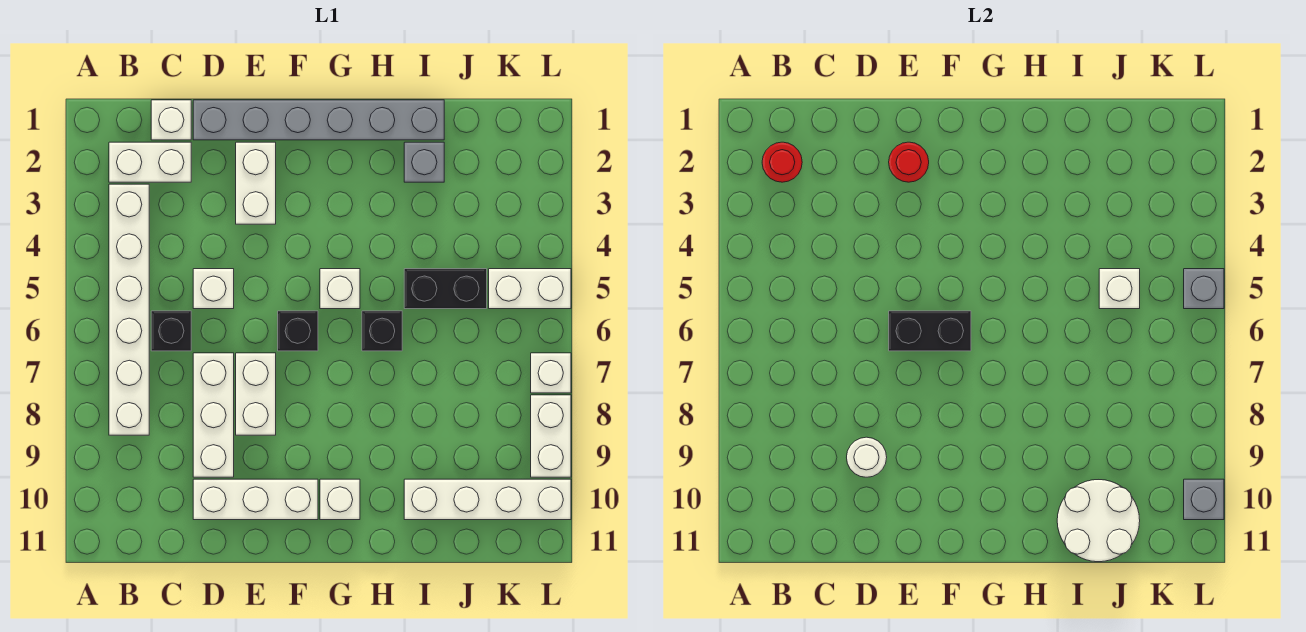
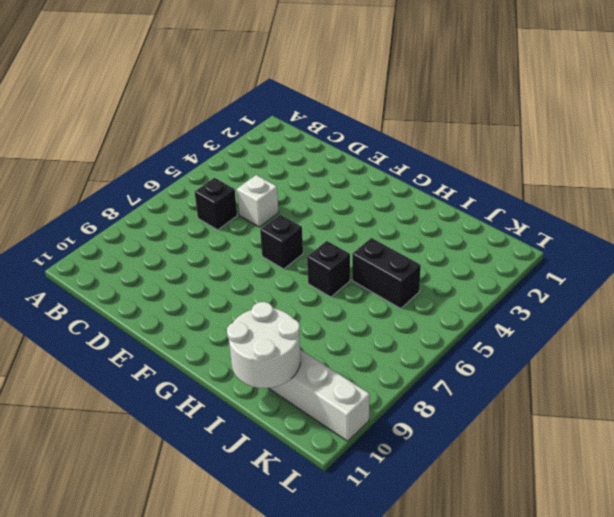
none -> white 1x2 brick [109,142,191,182]
none -> white 1x6 brick [109,184,149,435]
none -> white 1x1 brick [151,100,191,140]

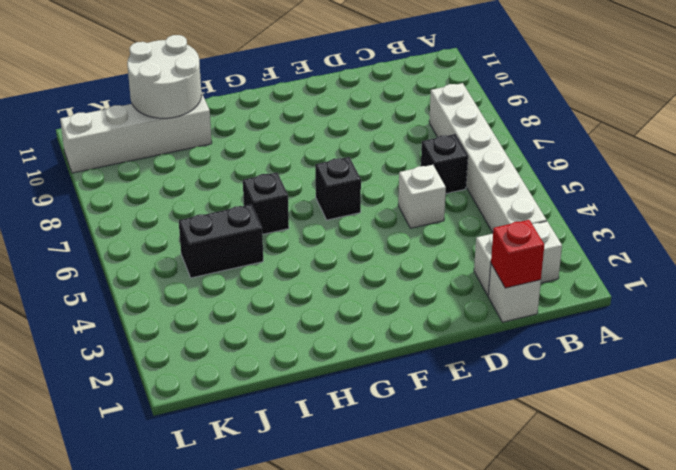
red 1x1 brick [491,220,544,288] -> none
none -> grey 1x6 brick [193,100,444,140]
none -> white 1x3 brick [193,353,234,477]
none -> white 1x3 brick [193,479,318,520]

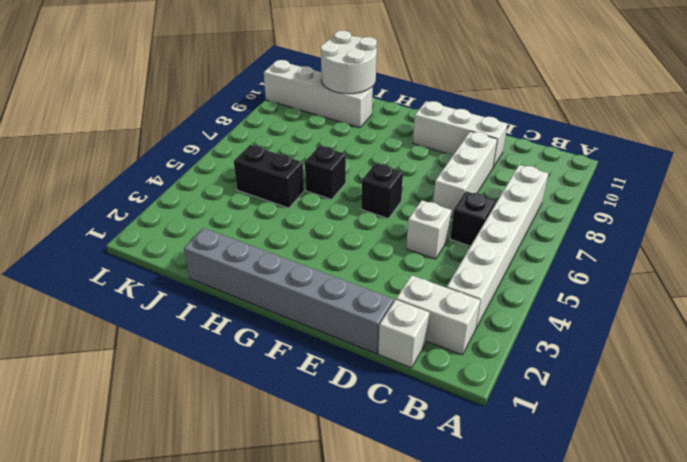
none -> white 1x2 brick [236,142,276,224]
none -> white 1x2 brick [236,353,276,435]
none -> white 1x1 brick [320,269,360,309]

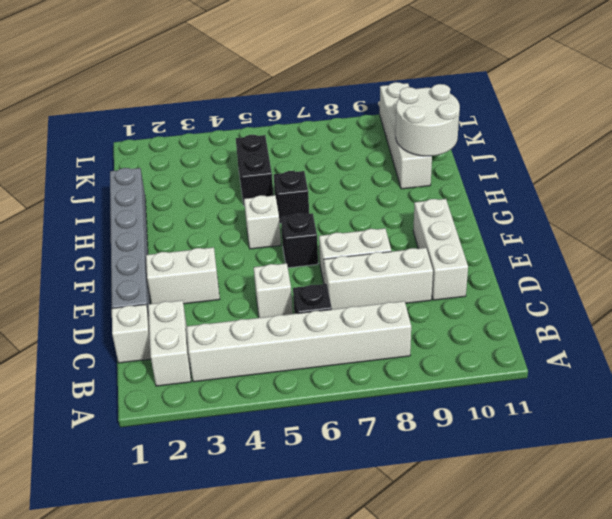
none -> white 1x1 brick [320,479,360,520]
none -> grey 1x1 brick [404,142,444,182]
none -> white 1x2 brick [489,269,571,309]

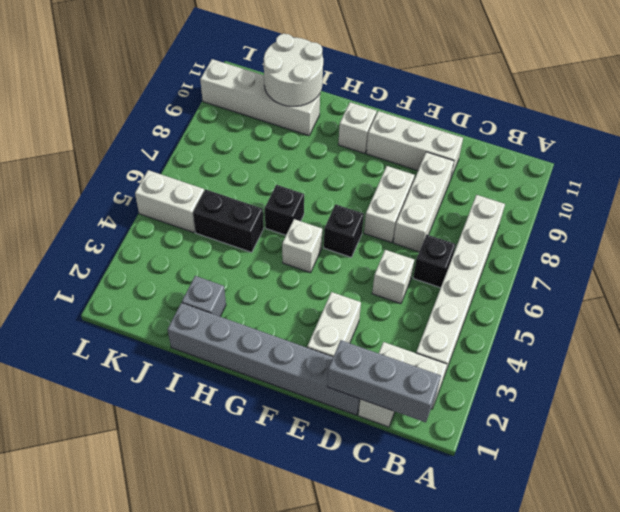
grey 1x3 brick [327,340,441,422] -> none
none -> white 1x1 brick [531,353,571,393]
none -> white 1x2 brick [531,395,571,477]
none -> red 1x1 round brick [762,142,802,182]

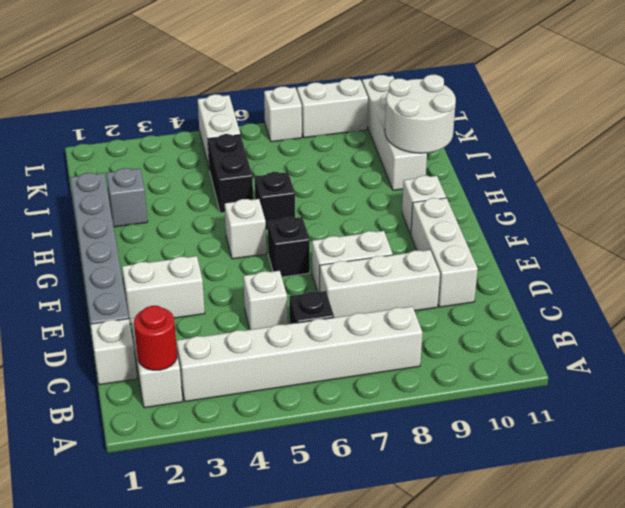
none -> white 1x1 round brick [847,437,887,477]
none -> red 1x1 round brick [889,142,929,182]
none -> black 1x2 brick [889,311,971,351]

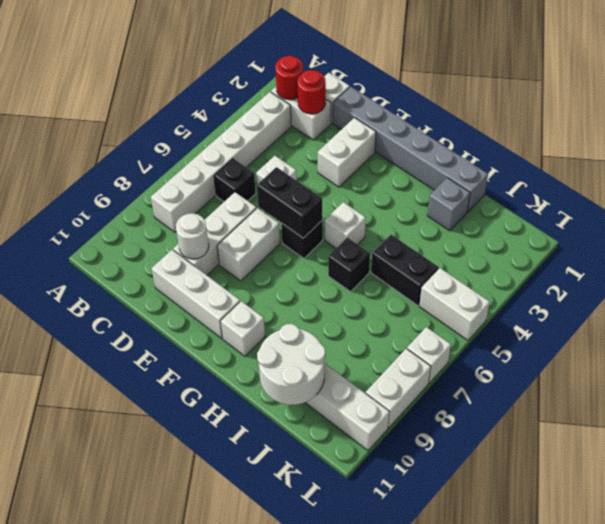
red 1x1 round brick [298,70,326,114] -> red 1x1 round brick moved to [889,142,929,182]
none -> white 1x1 brick [1099,269,1140,309]
none -> grey 1x1 brick [1184,269,1224,309]
none -> grey 1x1 brick [1184,479,1224,520]

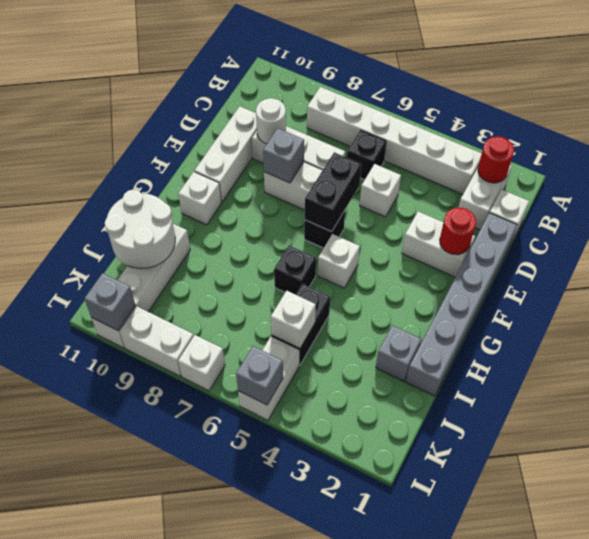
grey 1x1 brick [263,128,304,183] -> none

